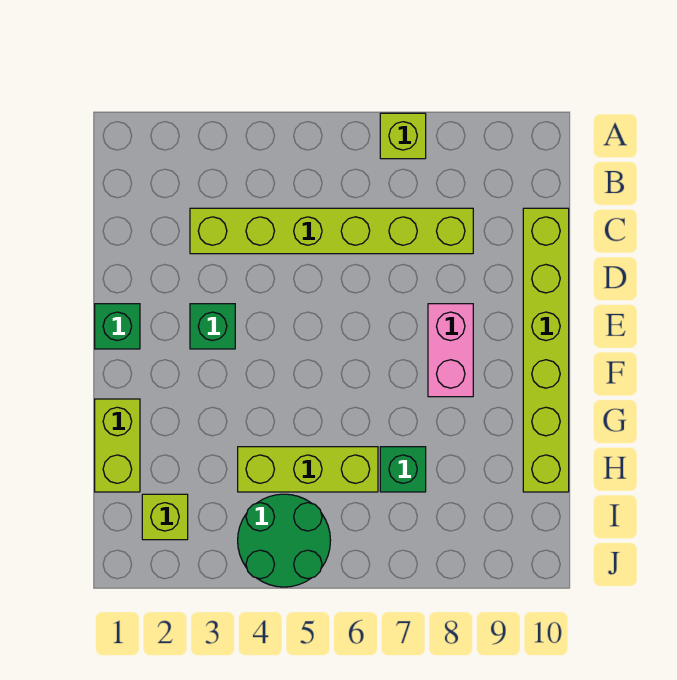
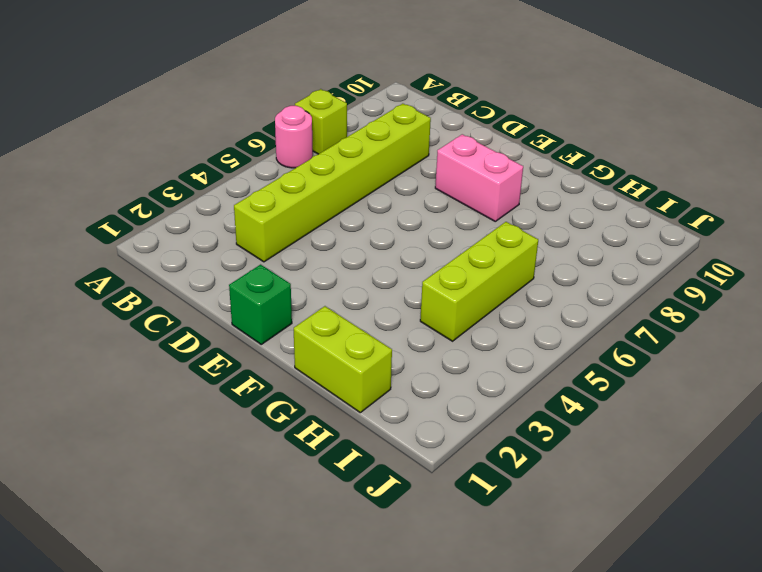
pink 1x1 round brick [275,106,313,168] -> none
none -> lime 1x6 brick [523,208,569,492]
none -> green 1x1 brick [190,304,235,349]

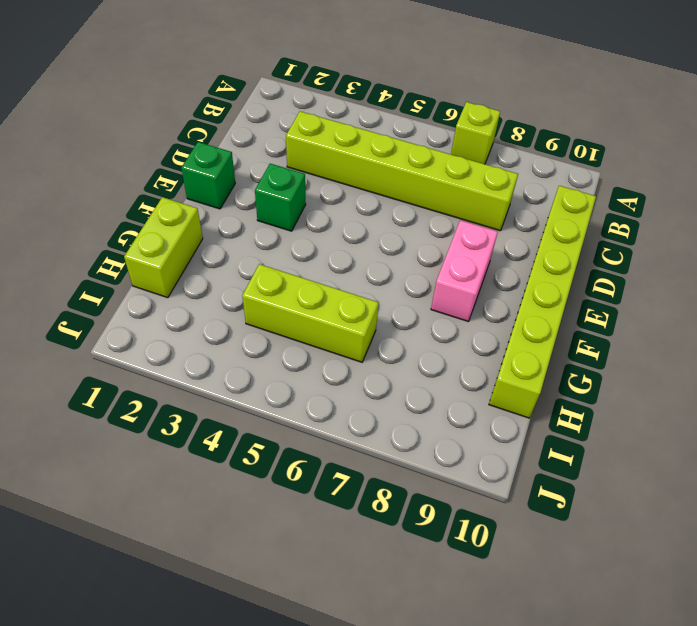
none -> green 1x1 brick [380,447,426,492]
none -> lime 1x1 brick [142,494,188,540]

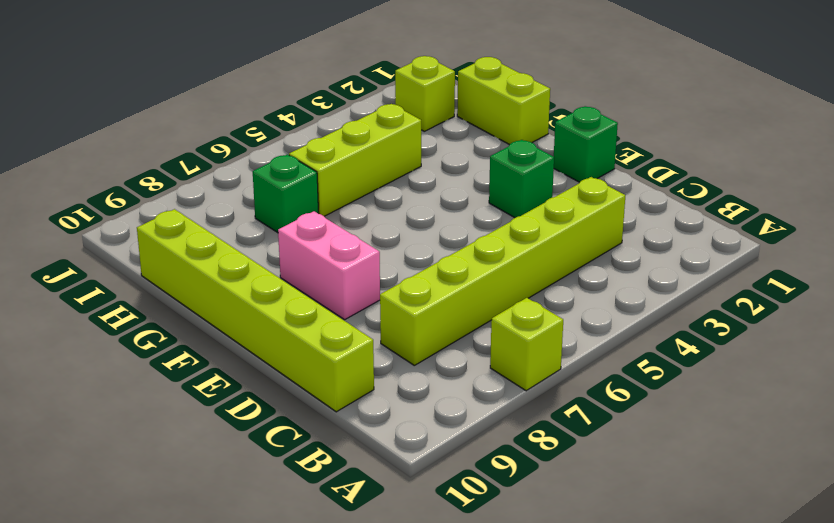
none -> green 2x2 round brick [238,494,331,587]

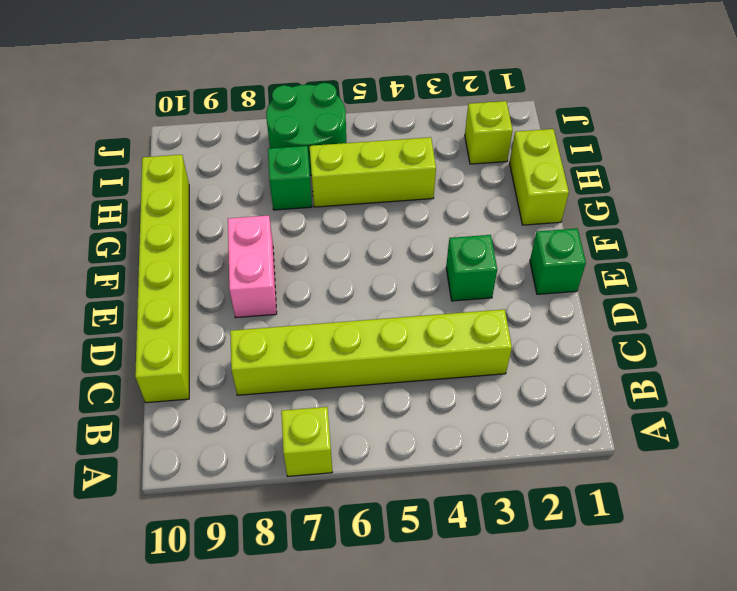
green 2x2 round brick [266,83,346,175] -> green 2x2 round brick moved to [238,494,331,587]

